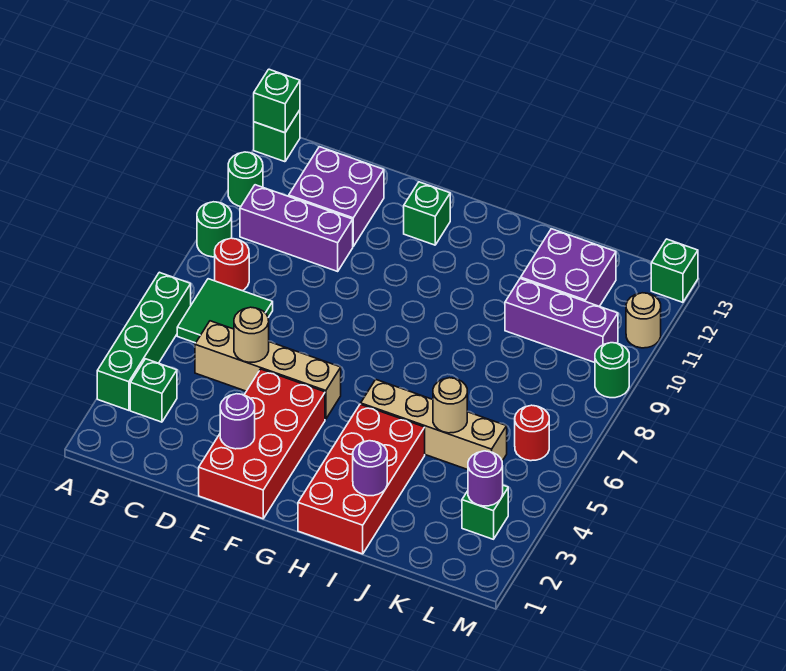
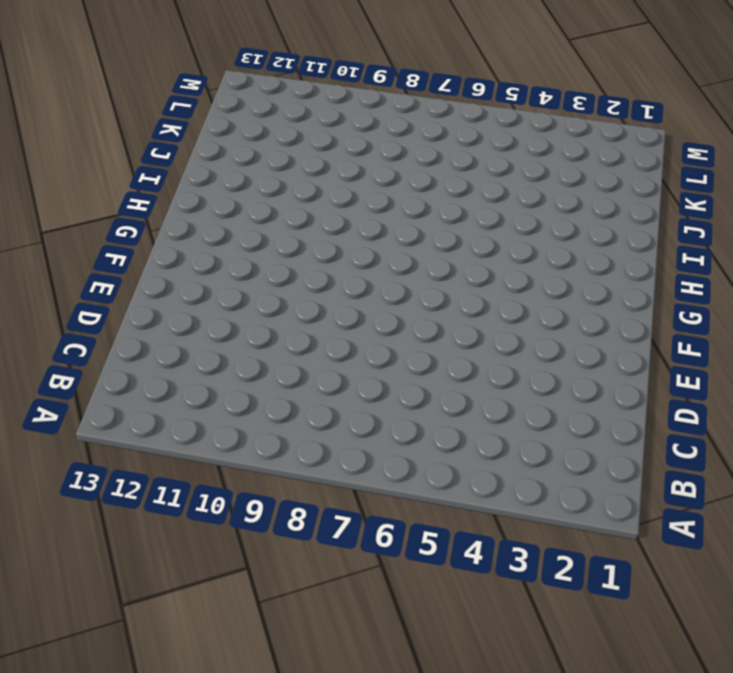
none -> green 1x4 brick [97,272,191,410]
none -> green 1x1 round brick [197,202,232,257]
none -> green 1x1 round brick [228,152,263,207]

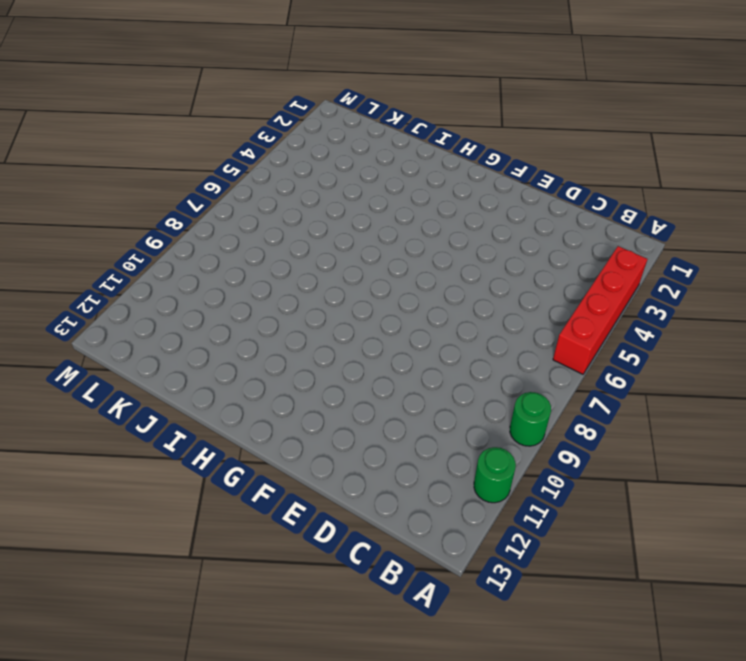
red 1x4 brick [553,246,647,374] -> green 1x4 brick [97,272,191,410]
none -> green 1x1 brick [254,110,300,162]
none -> green 1x1 brick [130,359,177,422]
none -> green 2x2 tile [177,279,273,343]

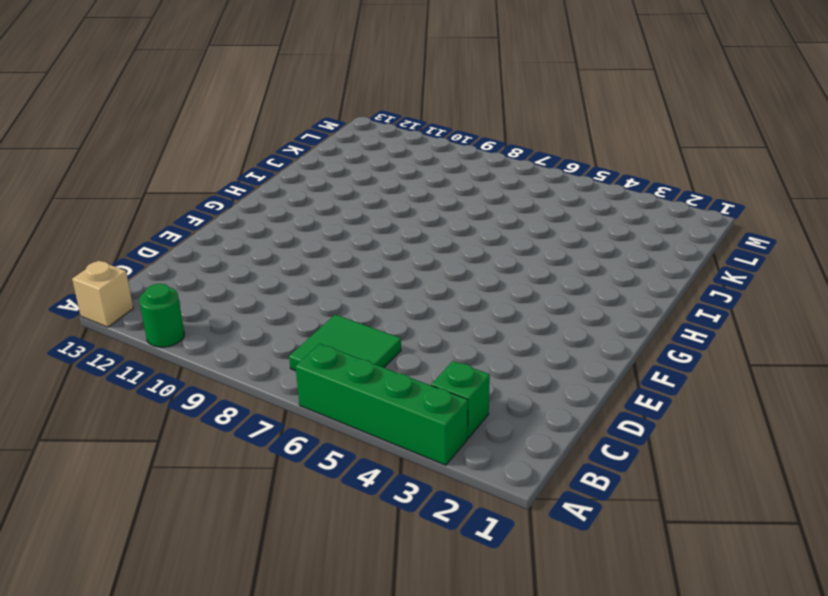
tan 1x1 brick [72,261,133,327] -> green 1x1 brick [254,110,300,162]
none -> green 1x1 round brick [197,202,232,257]
none -> red 1x1 round brick [215,238,249,291]
none -> purple 1x3 brick [240,185,353,271]

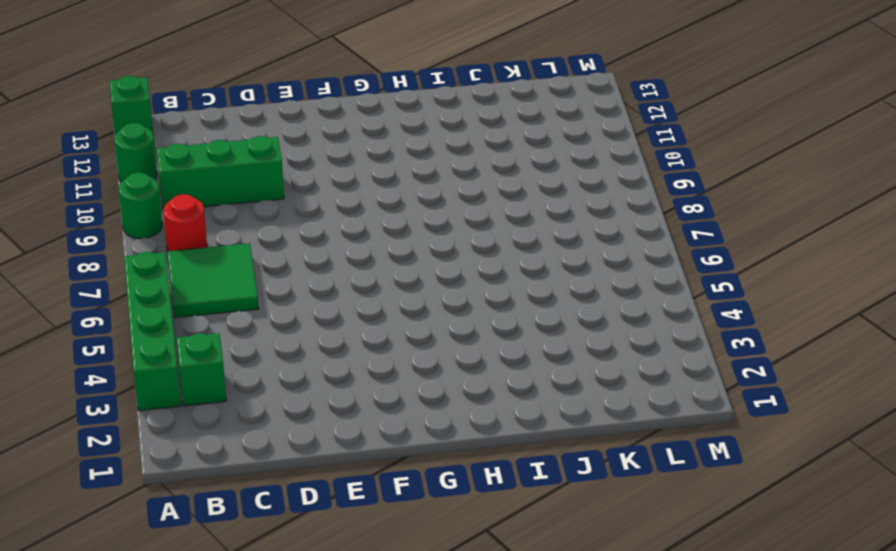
green 1x3 brick [157,136,284,210] -> purple 1x3 brick [240,185,353,271]
none -> tan 1x4 brick [195,321,341,419]
none -> purple 2x2 brick [289,147,384,246]
none -> red 2x4 brick [199,369,325,519]

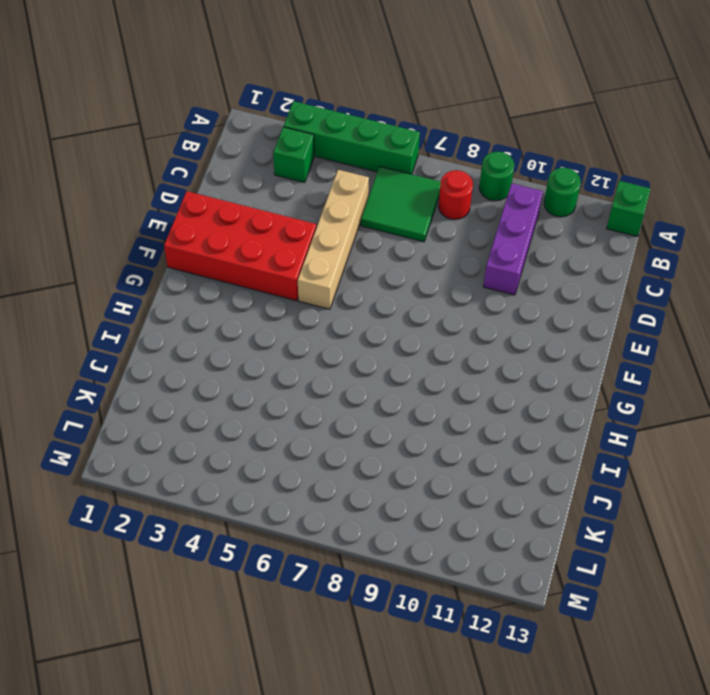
none -> purple 2x2 brick [289,147,384,246]
none -> green 1x1 brick [404,182,450,245]
none -> red 2x4 brick [298,404,425,554]

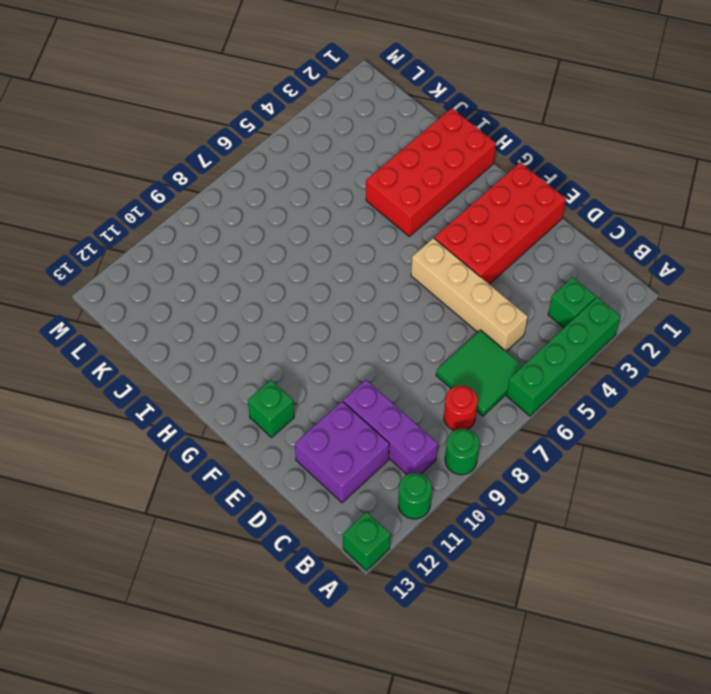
none -> tan 1x4 brick [361,379,507,470]
none -> purple 1x3 brick [505,278,618,362]
none -> purple 2x2 brick [521,229,616,307]

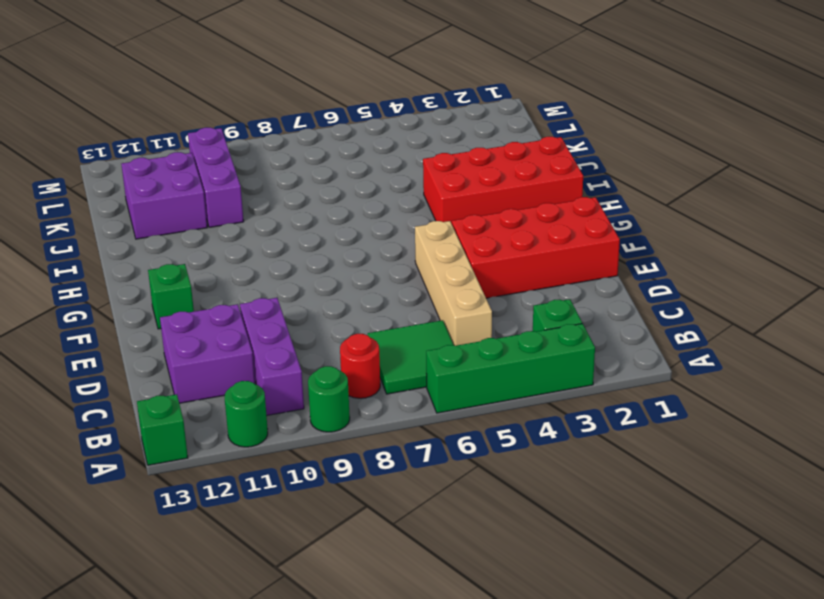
none -> tan 1x4 brick [361,379,507,470]
none -> green 1x1 brick [462,485,508,539]
none -> red 1x1 round brick [515,405,549,461]

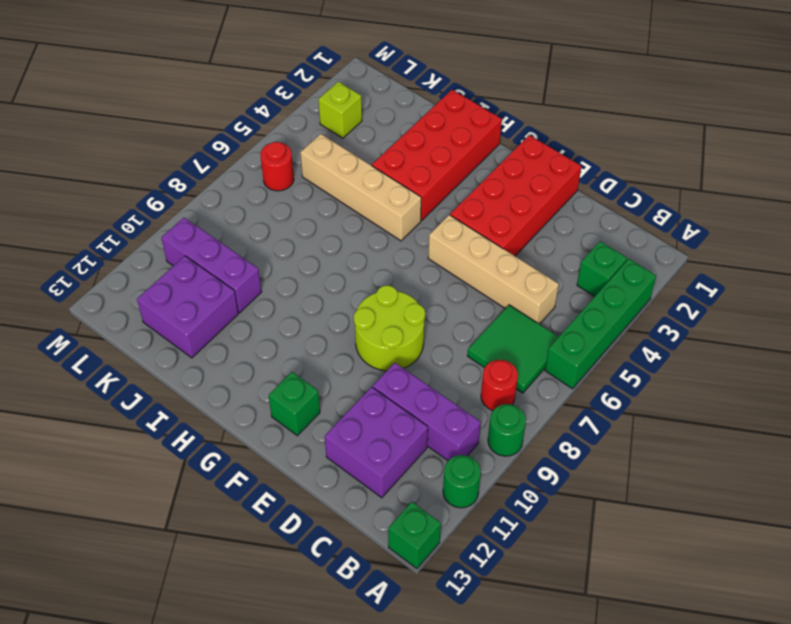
lime 2x2 round brick [354,285,425,371] -> none
lime 1x1 brick [319,82,362,138] -> green 1x1 brick [462,485,508,539]
none -> green 1x1 round brick [595,343,629,398]
none -> tan 1x1 round brick [626,293,661,348]
none -> green 1x1 brick [651,239,698,302]

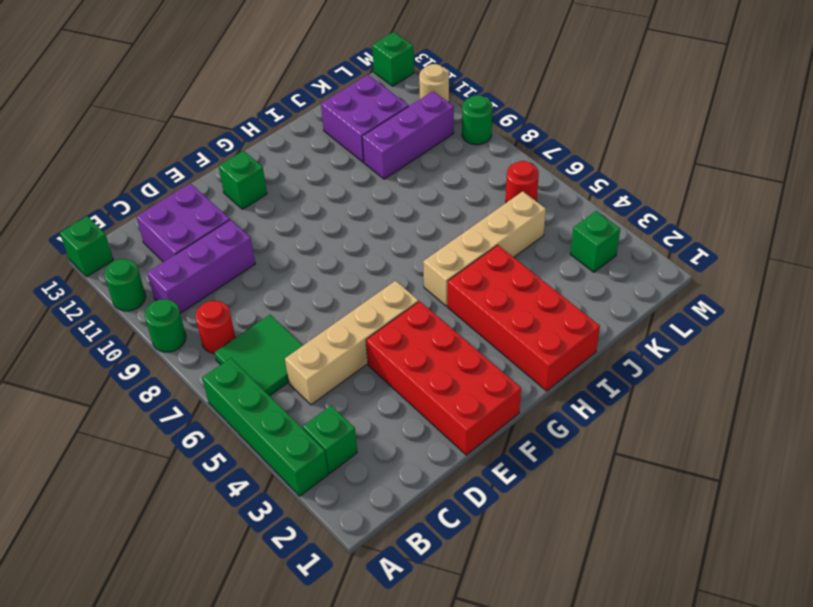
none -> green 1x1 brick [254,69,300,133]
none -> tan 1x1 round brick [234,307,269,362]
none -> purple 1x1 round brick [220,394,255,449]

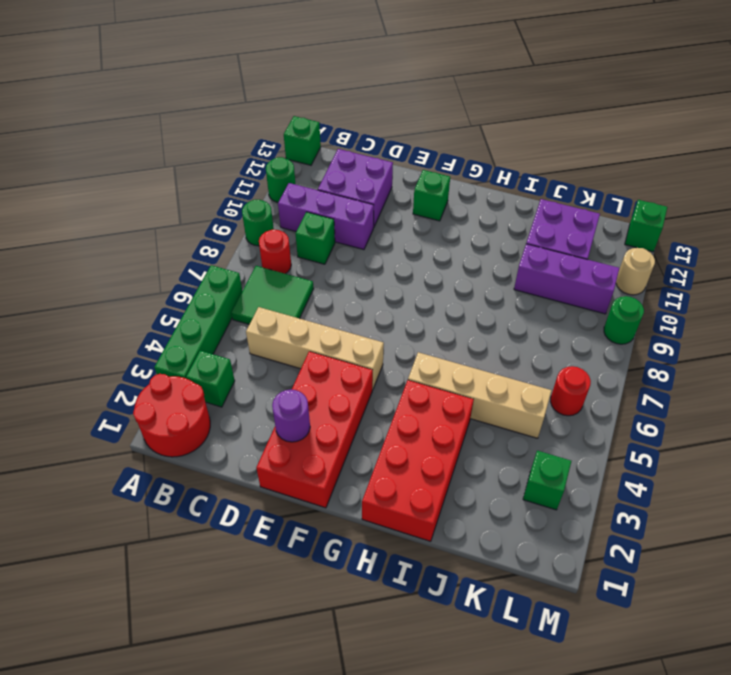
red 2x2 round brick [133,374,210,457] -> none
green 1x1 brick [296,212,335,264] -> green 1x1 brick moved to [254,69,300,133]
none -> tan 1x1 round brick [234,307,269,362]
none -> purple 1x1 round brick [353,441,387,496]
none -> tan 1x1 round brick [433,378,467,433]

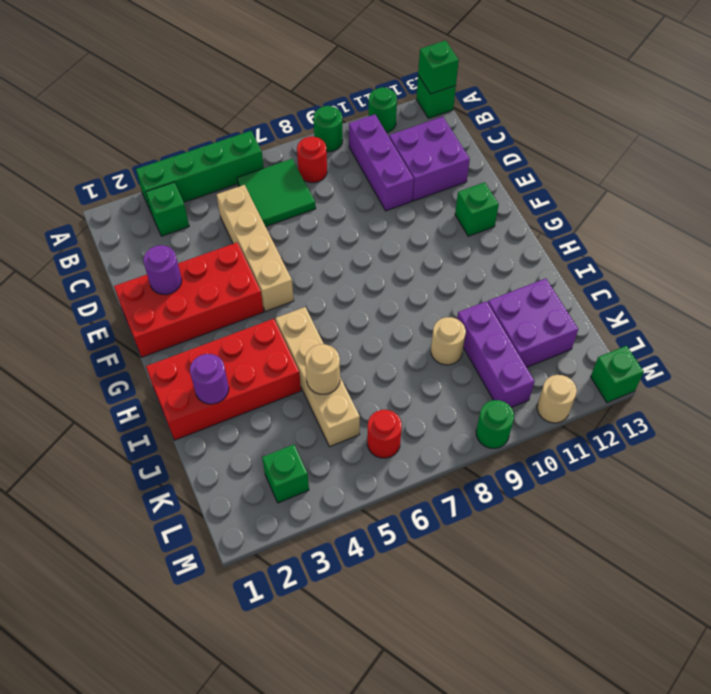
tan 1x1 round brick [431,317,466,365] -> tan 1x1 round brick moved to [234,307,269,362]
none -> purple 1x1 round brick [468,451,503,506]

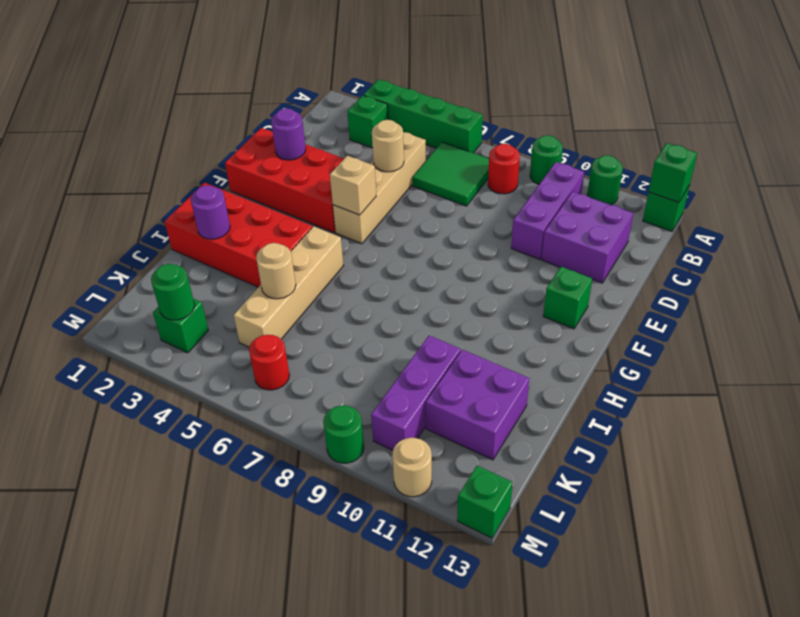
tan 1x1 brick [330,156,376,215] -> none
green 1x1 round brick [151,264,195,320] -> purple 1x1 round brick [468,451,503,506]

